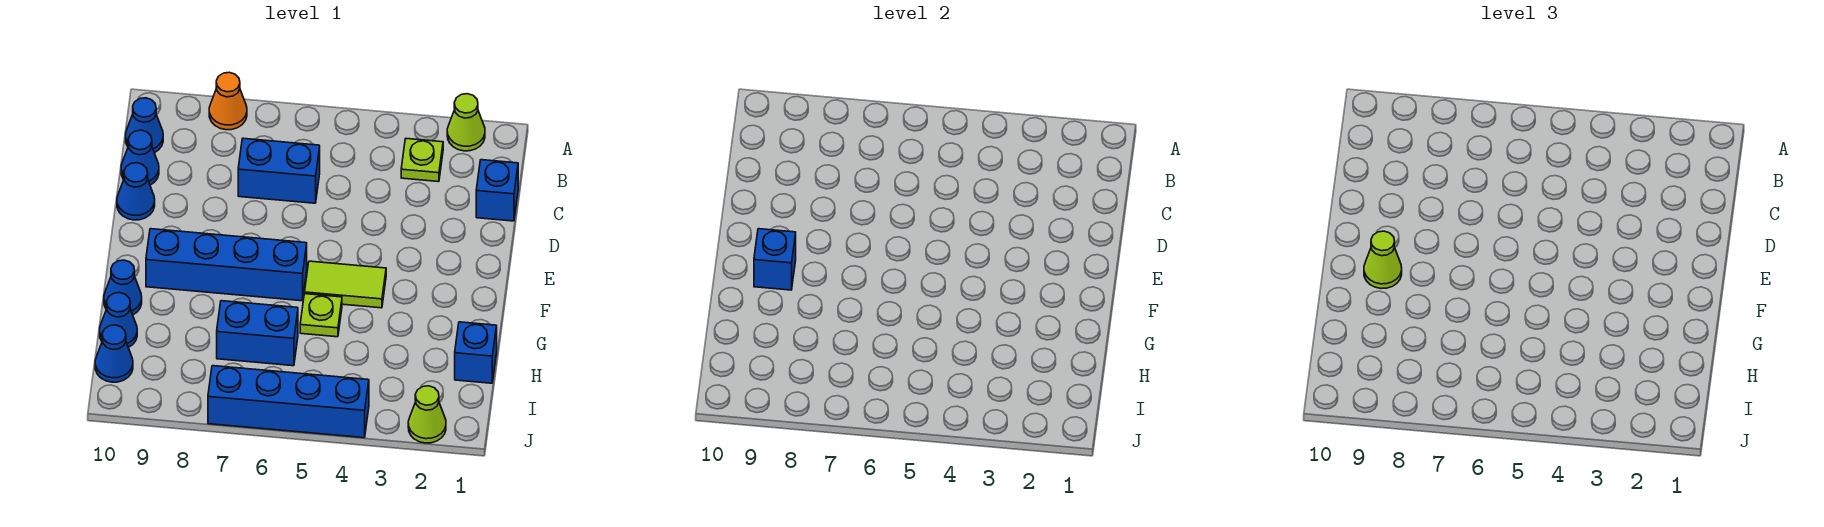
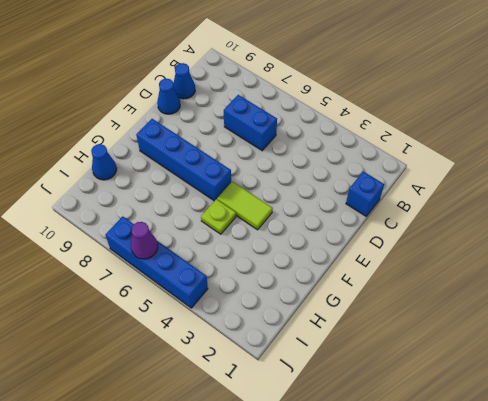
purple 1x1 cone [131,222,158,259] -> none
none -> lime 1x1 cone [447,94,485,151]
none -> orange 1x1 cone [209,72,247,130]
none -> lime 1x1 plate [401,139,443,182]

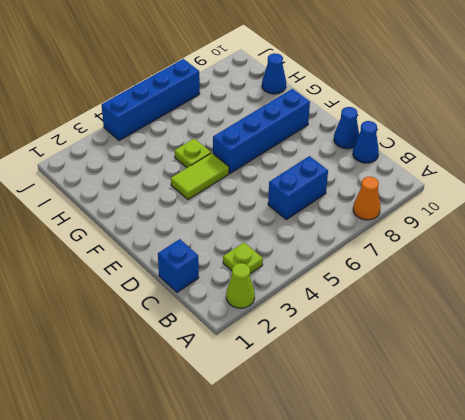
none -> blue 1x1 cone [126,98,163,153]
none -> blue 1x1 cone [104,260,142,315]
none -> blue 1x1 brick [455,322,497,383]

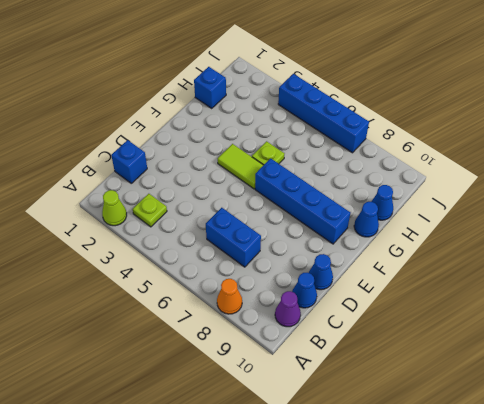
purple 1x1 cone [275,291,301,327] -> blue 1x1 cone [126,98,163,153]
none -> blue 1x2 brick [217,301,298,366]
none -> blue 1x1 cone [95,325,133,382]
none -> lime 1x1 cone [408,386,446,443]

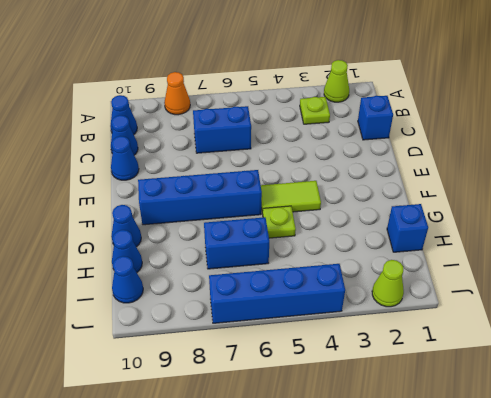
none -> blue 1x1 brick [754,229,796,290]
none -> lime 1x1 cone [1364,231,1402,288]

